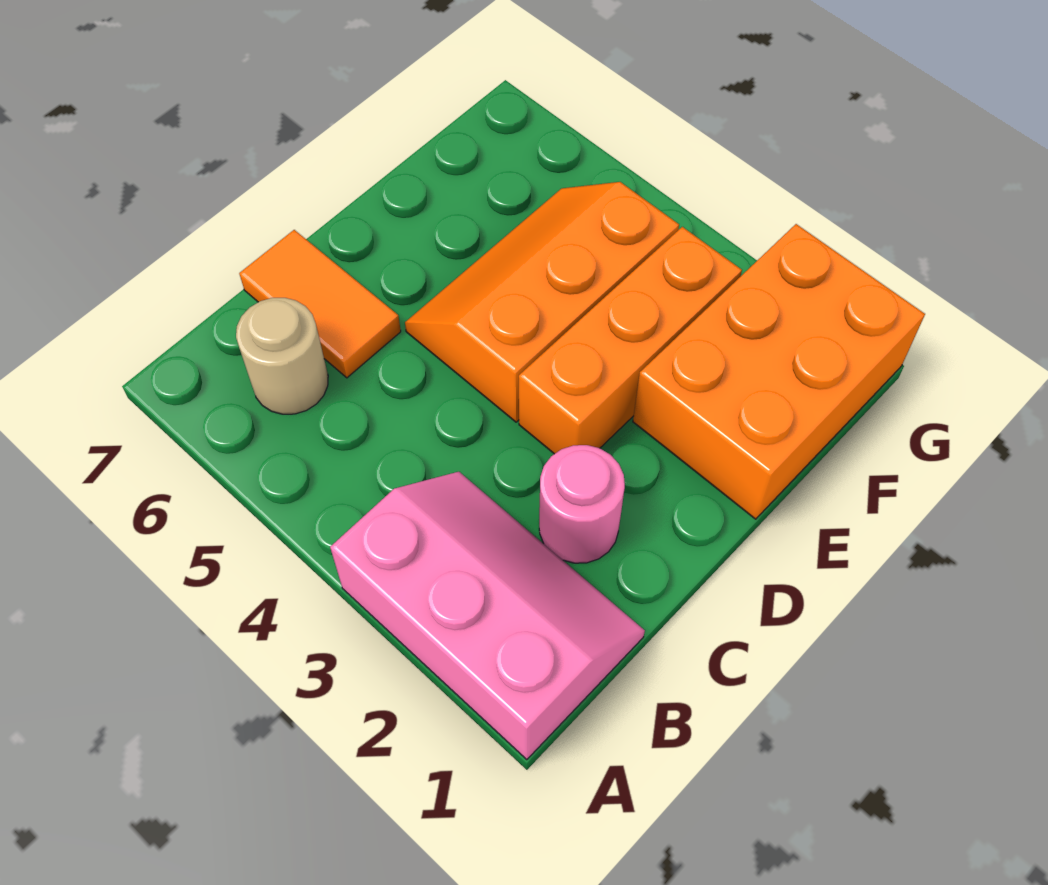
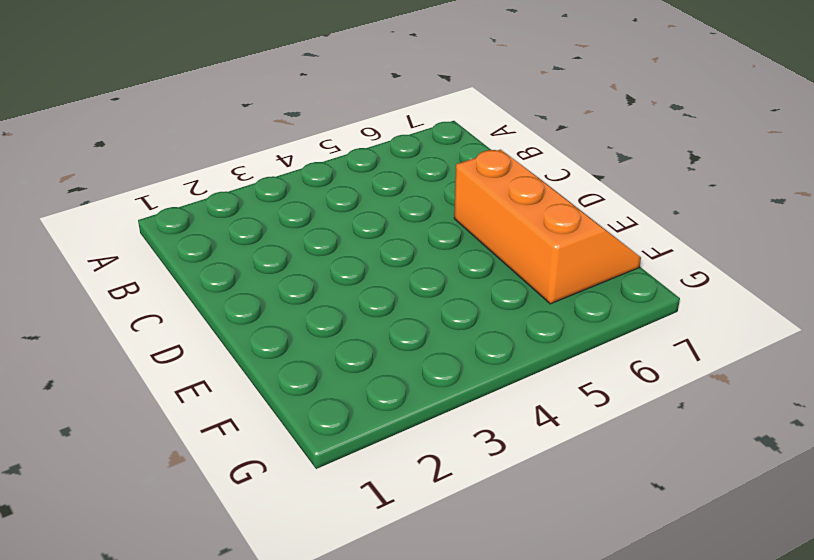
orange 2x3 slope [454,150,641,304] -> orange 2x3 slope moved to [405,182,679,422]
none -> pink 2x3 slope [330,472,645,760]
none -> tan 1x1 round brick [236,298,328,414]

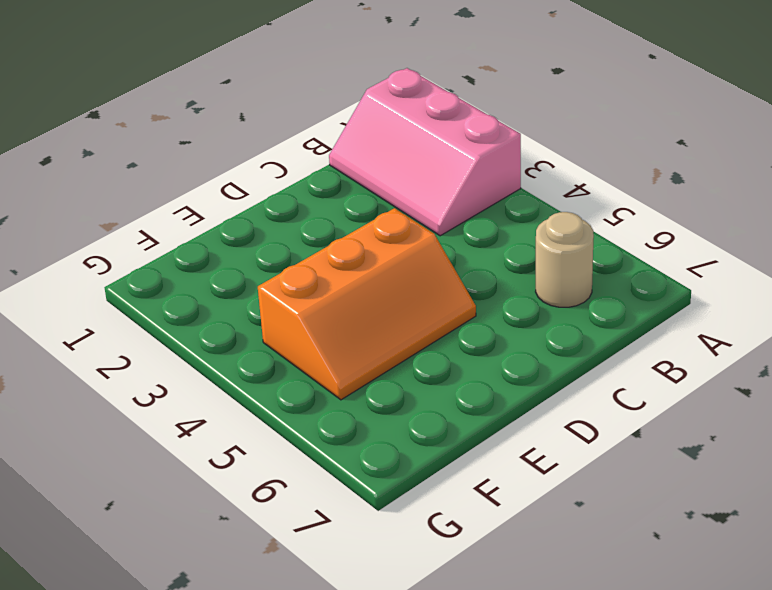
none -> pink 1x1 round brick [539,445,625,563]
none -> orange 1x2 tile [239,230,401,378]

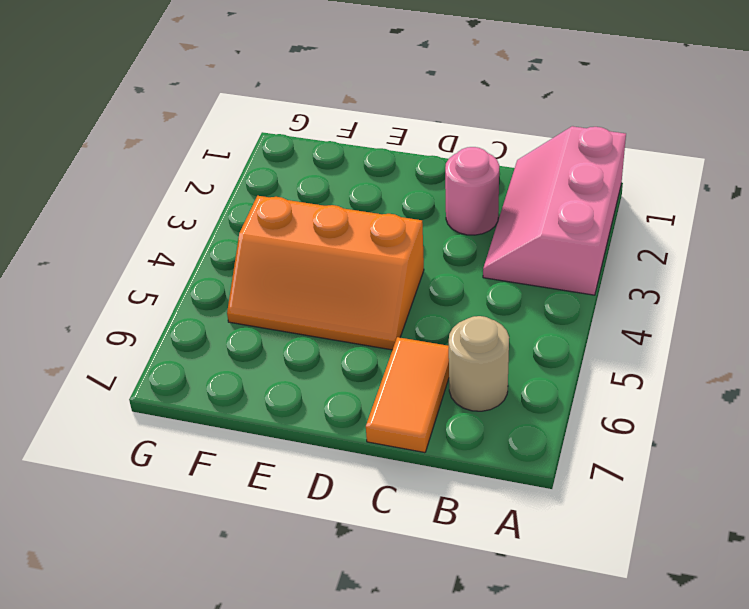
none -> orange 1x3 brick [519,227,742,454]
none -> orange 2x3 brick [633,224,925,519]

